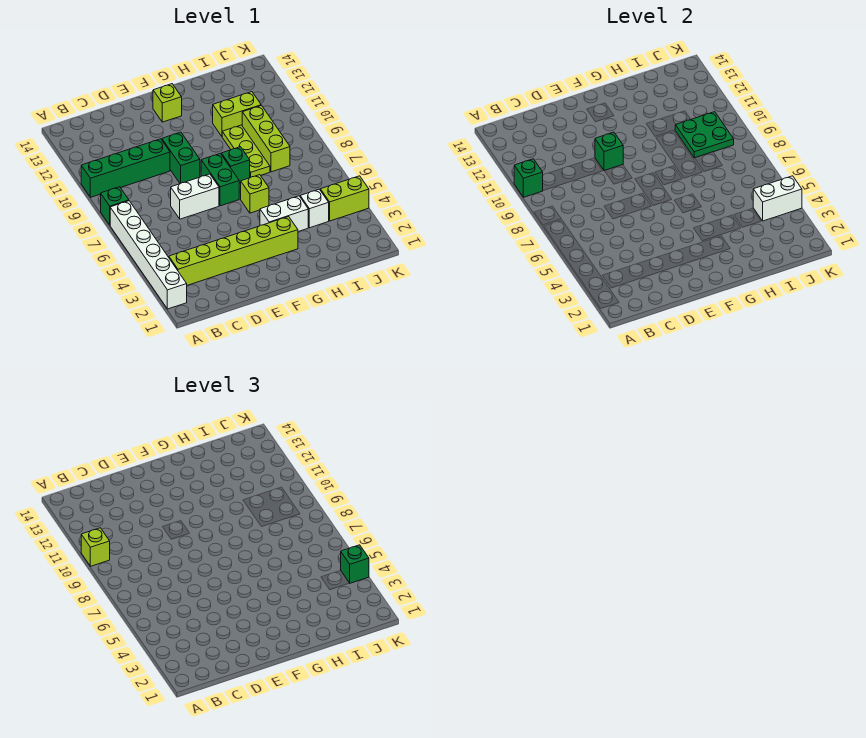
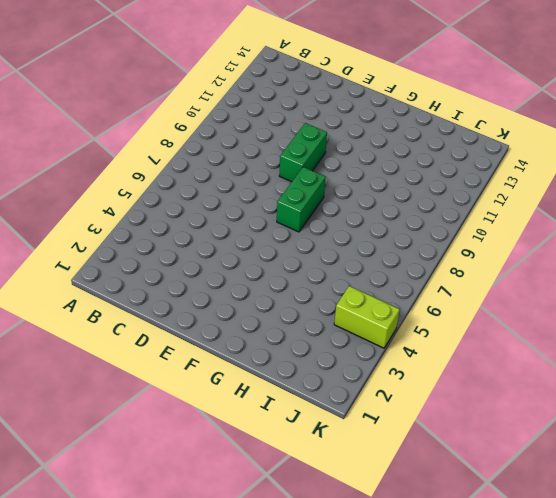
none -> white 1x6 brick [110,201,187,309]
none -> green 1x1 brick [101,187,129,225]
none -> green 1x4 brick [81,139,170,197]

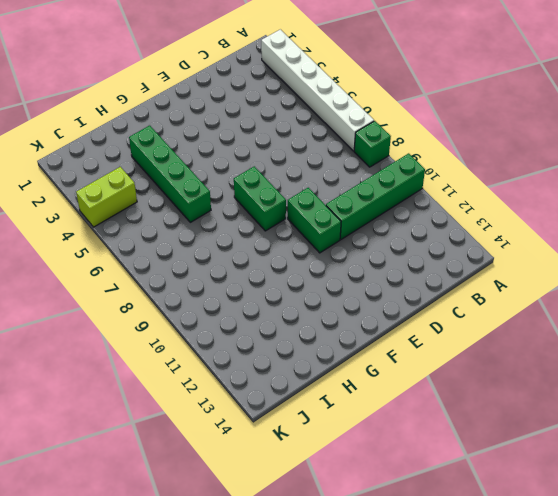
green 1x4 brick [129,126,211,222] -> white 1x2 brick [260,196,308,232]
none -> lime 1x6 brick [169,217,298,285]
none -> white 1x2 brick [171,174,219,219]
none -> lime 1x1 brick [153,84,182,122]

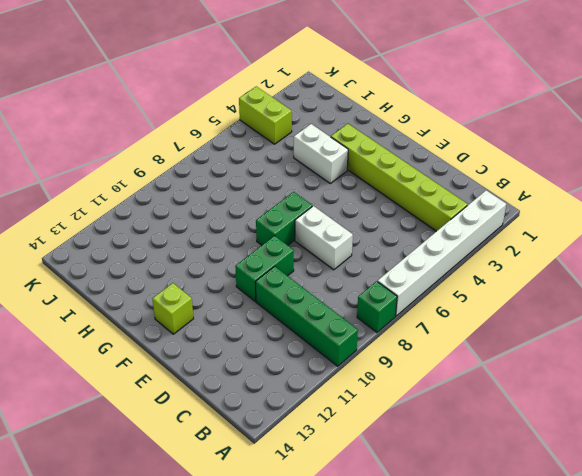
none -> lime 1x1 brick [241,175,269,213]
none -> green 1x1 brick [221,147,250,182]
none -> lime 1x3 plate [222,125,270,178]

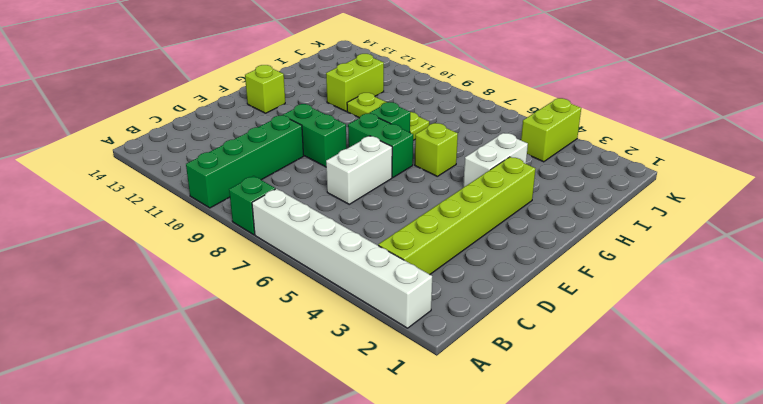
none -> white 1x1 brick [300,189,329,228]
none -> lime 1x3 brick [242,105,290,172]
none -> green 1x1 brick [514,159,543,197]

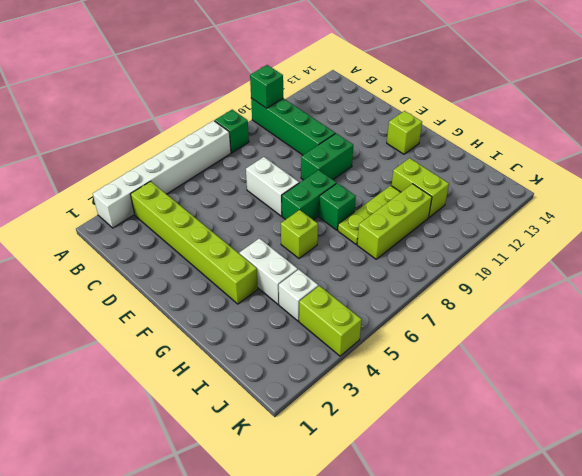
none -> green 1x1 brick [595,132,623,171]
none -> green 2x2 plate [675,112,734,158]
none -> white 1x2 brick [753,176,802,221]

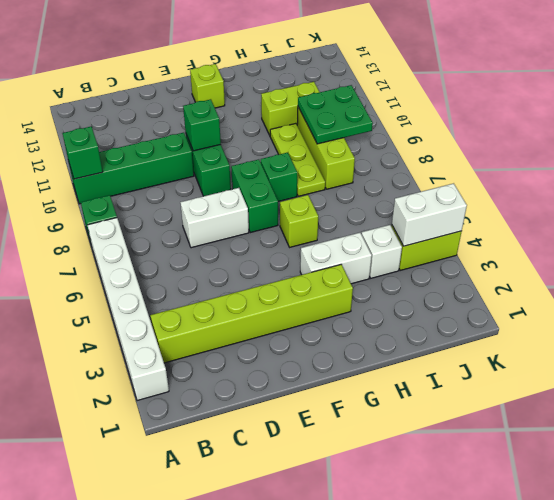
none -> lime 1x1 brick [81,528,110,566]
none -> green 1x1 brick [341,545,369,583]

